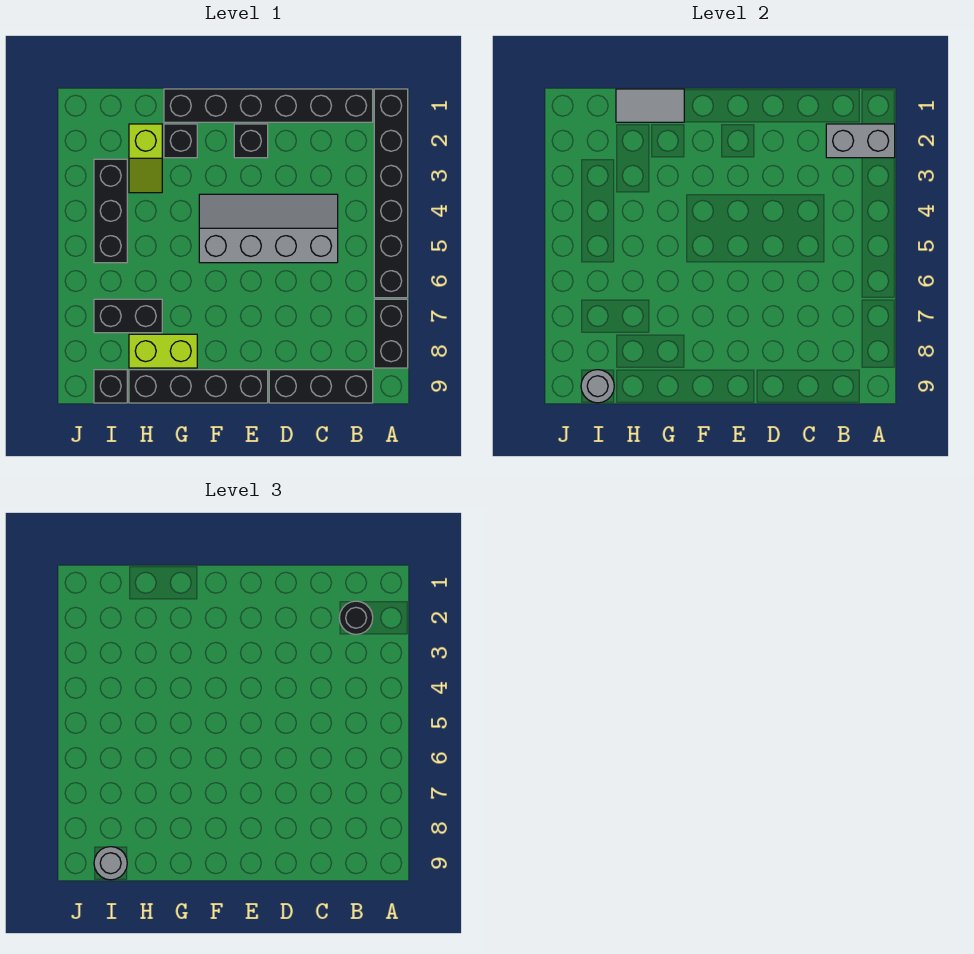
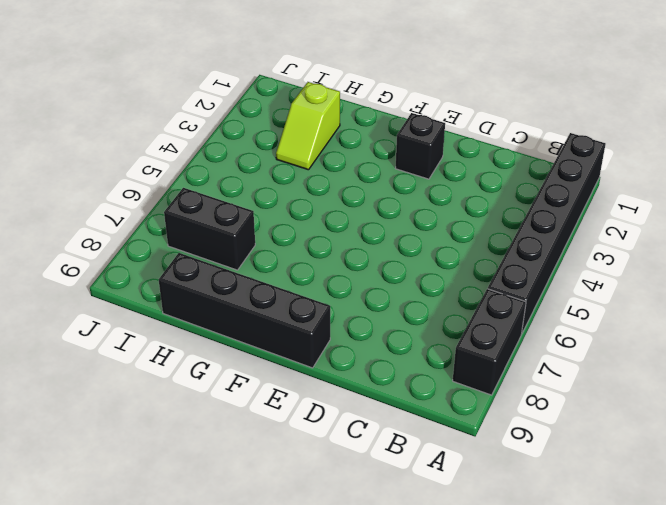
none -> black 1x6 brick [164,89,373,122]
none -> black 1x3 brick [269,370,373,403]
none -> grey 2x4 slope [199,194,338,263]

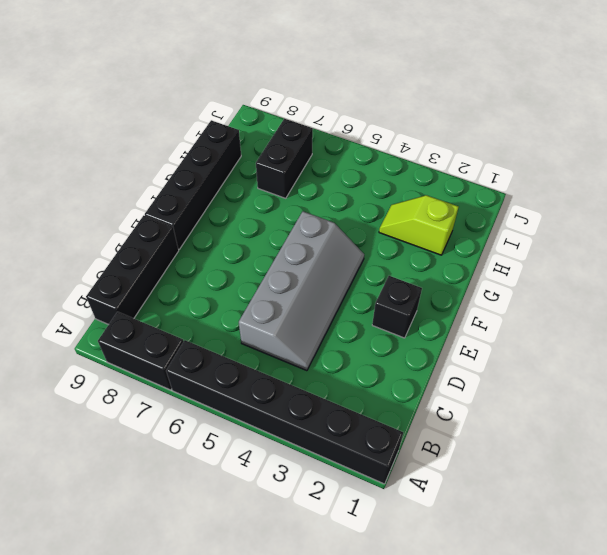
none -> black 1x6 brick [164,89,373,122]
none -> black 1x1 brick [164,124,197,158]
none -> lime 1x2 brick [129,334,197,368]

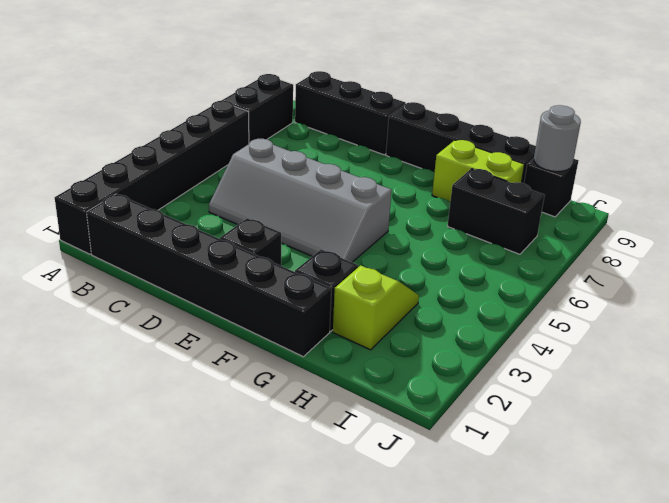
none -> black 1x3 brick [94,159,127,263]
none -> grey 1x2 brick [826,124,895,158]
none -> grey 1x2 tile [616,89,684,122]

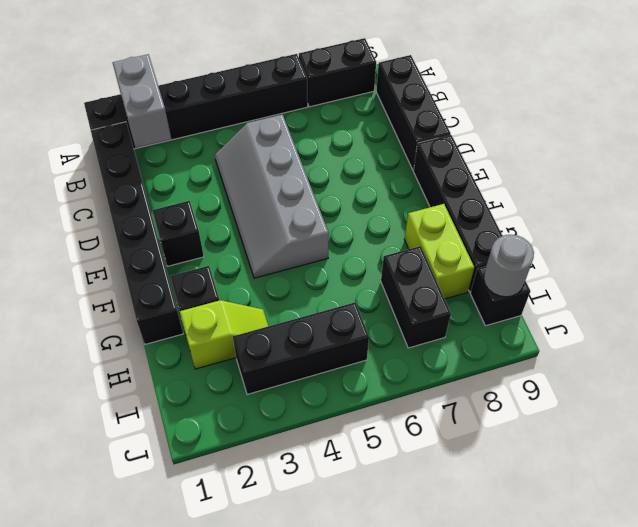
none -> grey 1x2 tile [616,89,684,122]
none -> black 1x1 round brick [339,601,373,634]
none -> grey 1x1 round brick [94,847,127,880]

